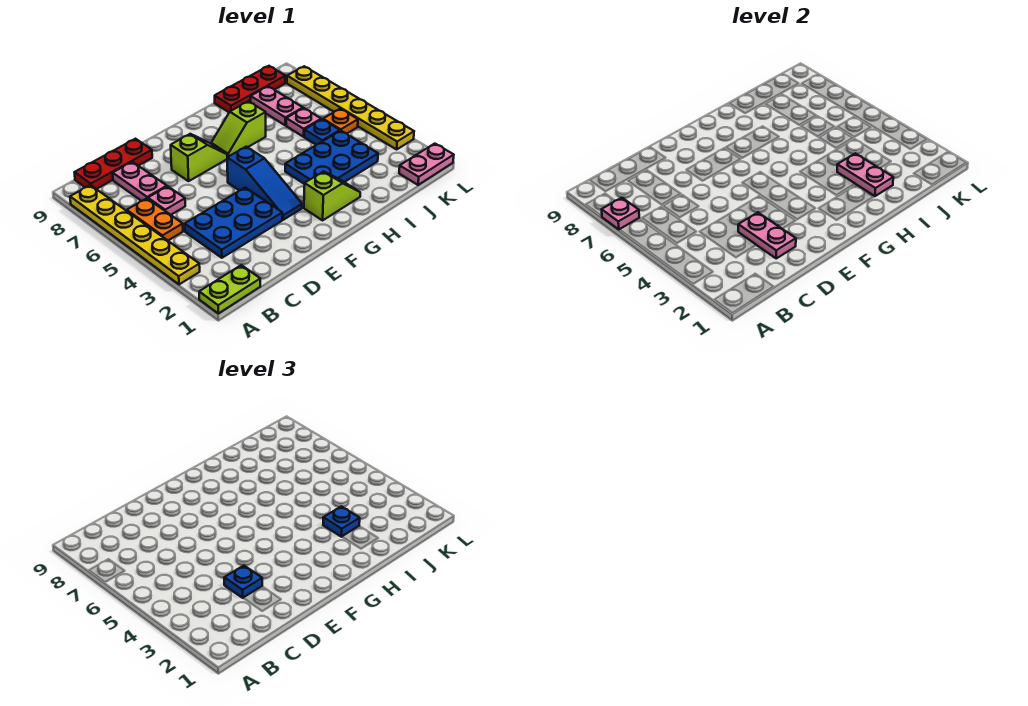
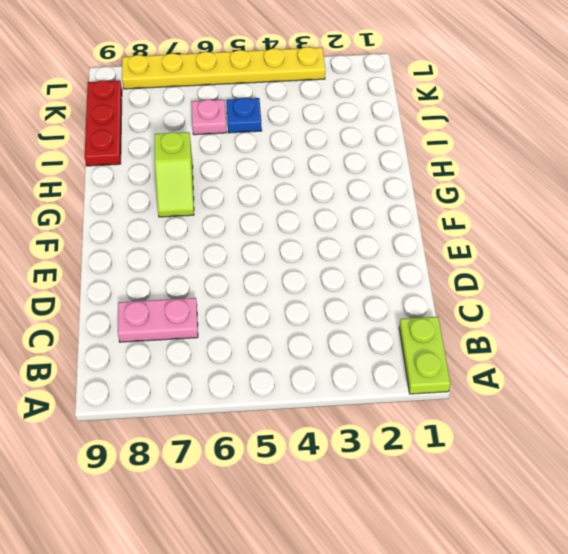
none -> yellow 1x6 plate [70,185,200,284]
none -> orange 1x2 plate [127,198,183,241]
none -> red 1x3 plate [74,139,152,189]

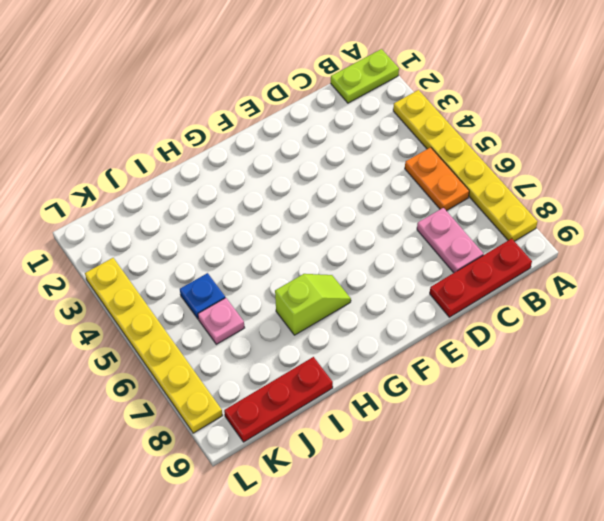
none -> blue 2x3 plate [185,188,282,258]
none -> pink 1x1 plate [148,186,185,215]
none -> lime 1x2 slope [171,134,227,181]

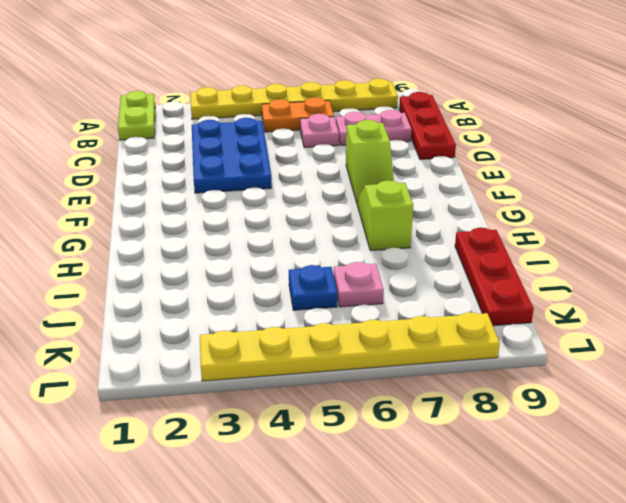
none -> blue 1x3 slope [227,147,302,220]
none -> lime 1x2 slope [304,171,360,220]
none -> blue 2x3 plate [285,131,378,184]

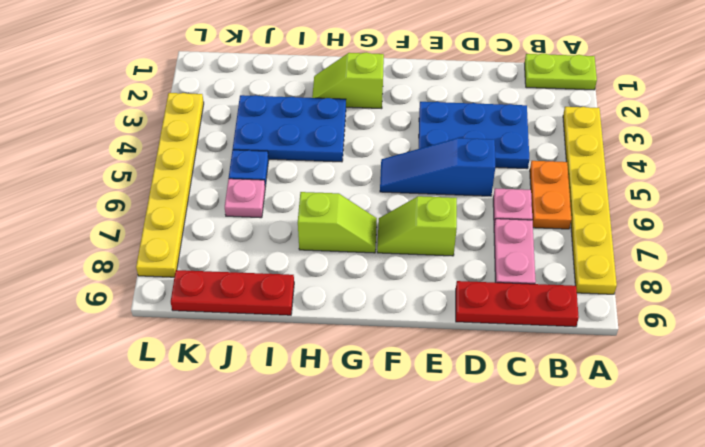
blue 1x3 slope [380,138,495,196] -> blue 1x3 slope turned to [227,147,302,220]
none -> pink 1x2 plate [251,86,303,125]
none -> pink 1x2 plate [399,144,454,185]
none -> orange 1x1 plate [323,109,358,133]

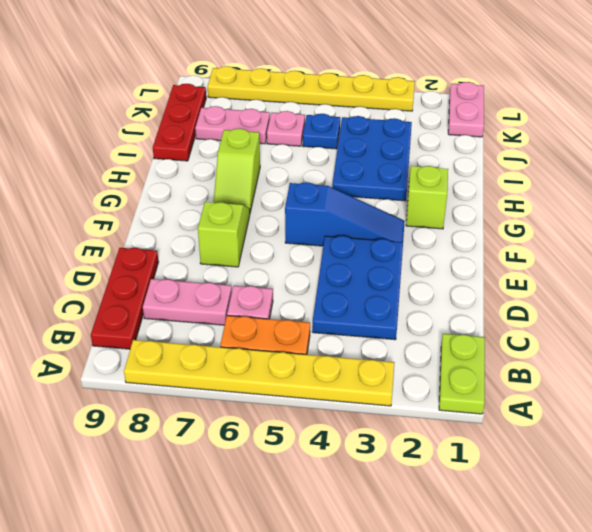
none -> orange 1x1 plate [323,109,358,133]
none -> pink 1x1 plate [602,198,639,229]
none -> pink 1x2 plate [738,212,796,258]

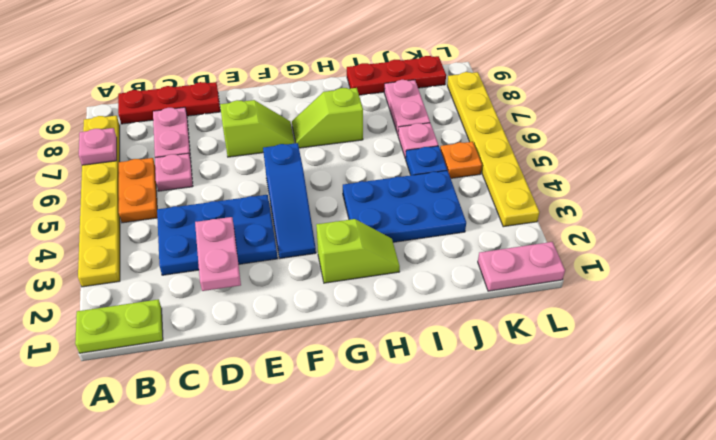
none -> pink 1x2 plate [837,153,893,196]
none -> blue 1x1 plate [224,566,262,598]
none -> blue 1x1 plate [323,506,360,537]

